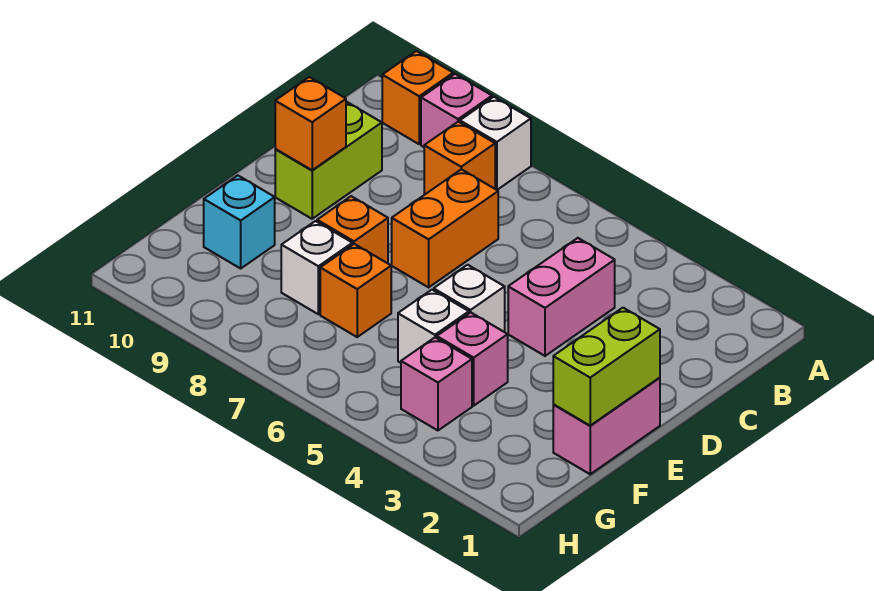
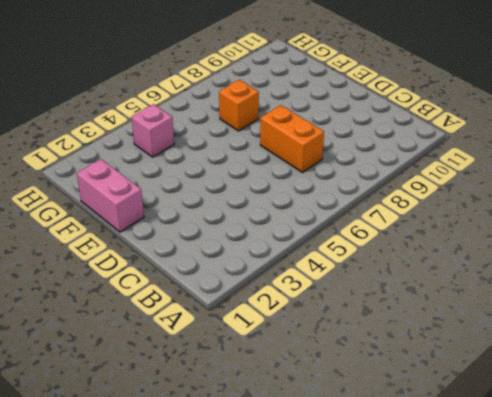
none -> white 1x1 brick [460,97,531,190]
none -> pink 1x1 brick [421,74,492,147]
none -> orange 1x1 brick [382,51,453,144]

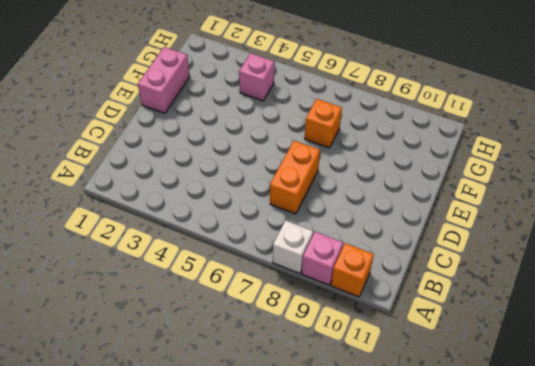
none -> orange 1x1 brick [424,122,495,194]
none -> pink 1x2 brick [508,238,615,356]
none -> lime 1x2 brick [275,102,382,219]

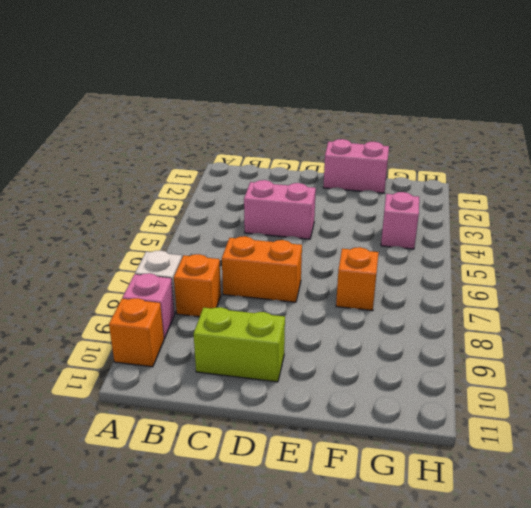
none -> white 1x1 brick [434,265,505,332]
none -> orange 1x1 brick [317,196,388,263]
none -> pink 1x1 brick [437,313,508,406]

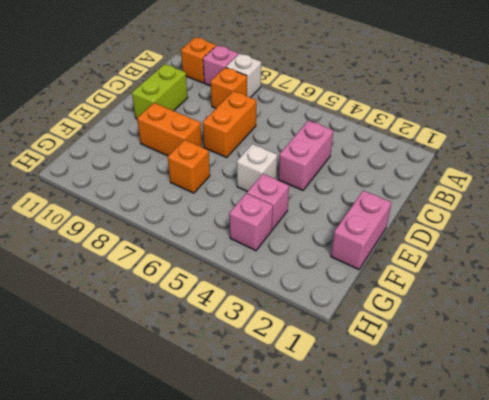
orange 1x2 brick [137,103,202,156] -> orange 1x1 brick [317,196,388,263]
none -> white 1x1 brick [398,290,469,363]
none -> white 1x1 brick [281,221,352,314]
none -> cyan 1x1 brick [204,175,275,268]

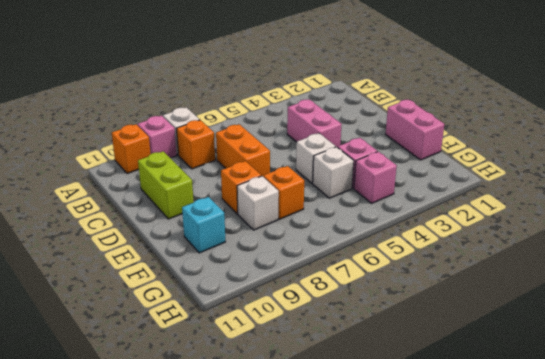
none -> orange 1x1 brick [275,77,346,170]
none -> lime 1x2 brick [553,308,660,425]

